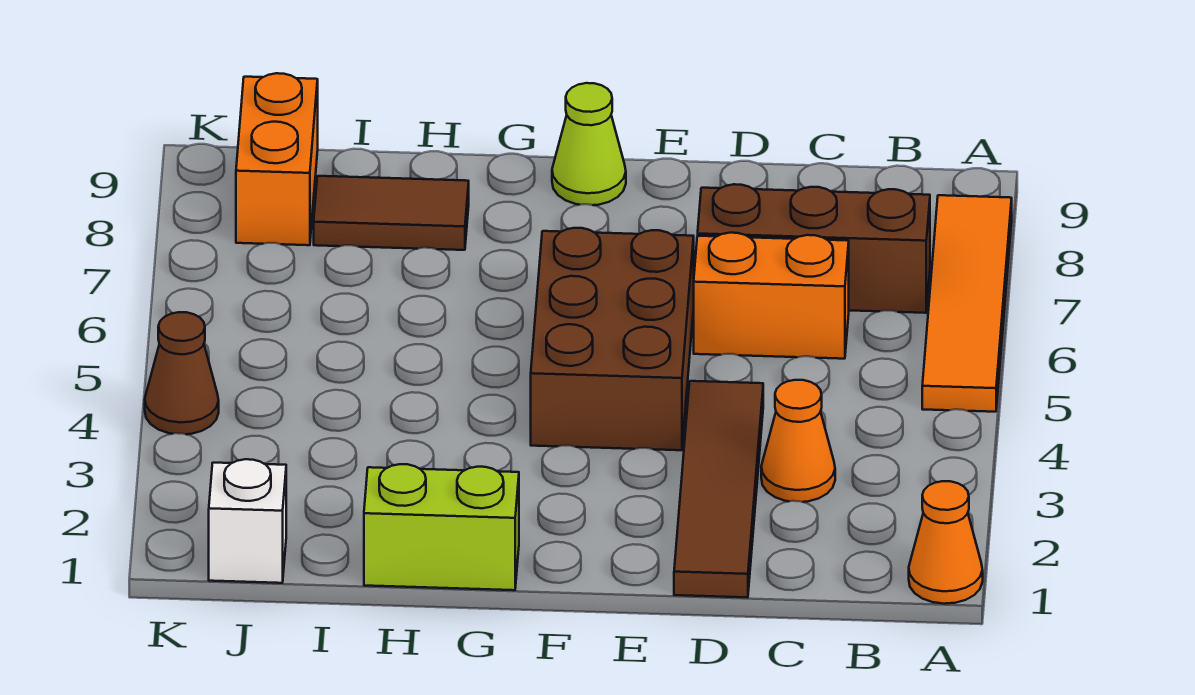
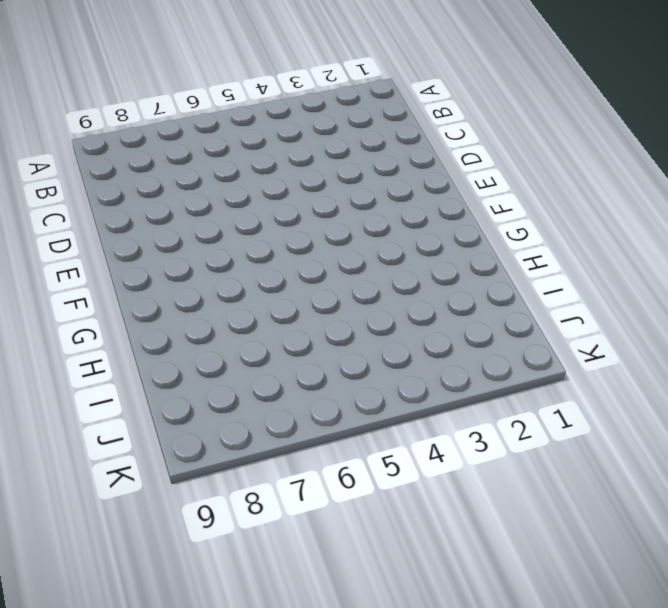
none -> orange 1x1 cone [909,481,983,604]
none -> orange 1x4 tile [922,195,1012,412]
none -> brown 1x3 brick [698,184,930,313]

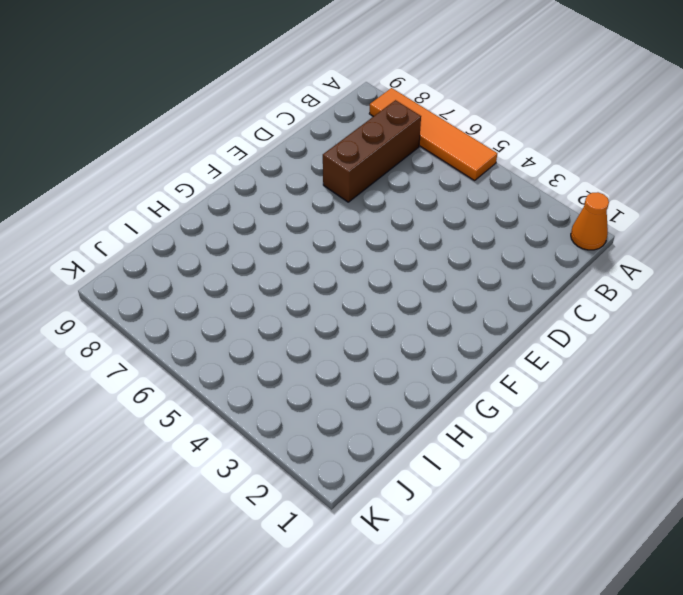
none -> orange 1x1 cone [761,380,835,502]
none -> orange 1x2 brick [694,233,849,359]
none -> brown 1x4 tile [674,381,763,598]

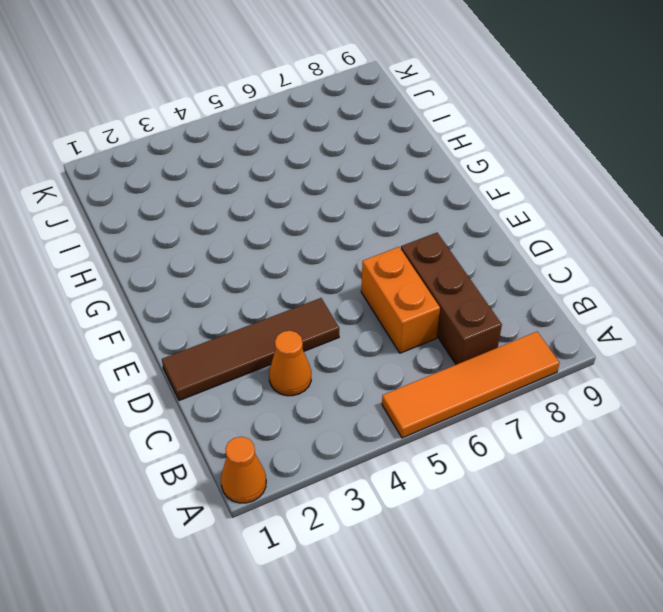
none -> brown 2x3 brick [531,228,694,450]
none -> lime 1x1 cone [552,83,626,205]
none -> lime 1x2 brick [364,464,519,590]

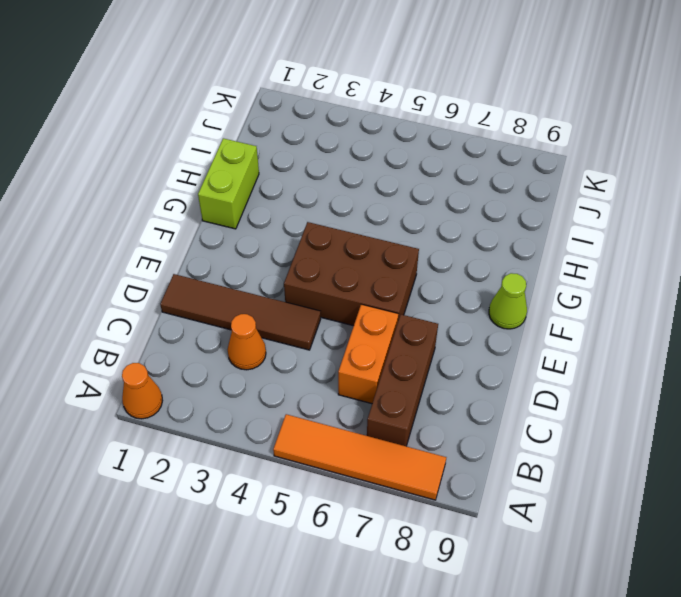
none -> brown 1x2 tile [314,176,469,250]
none -> white 1x1 brick [209,459,286,583]
none -> orange 1x2 brick [236,73,318,245]

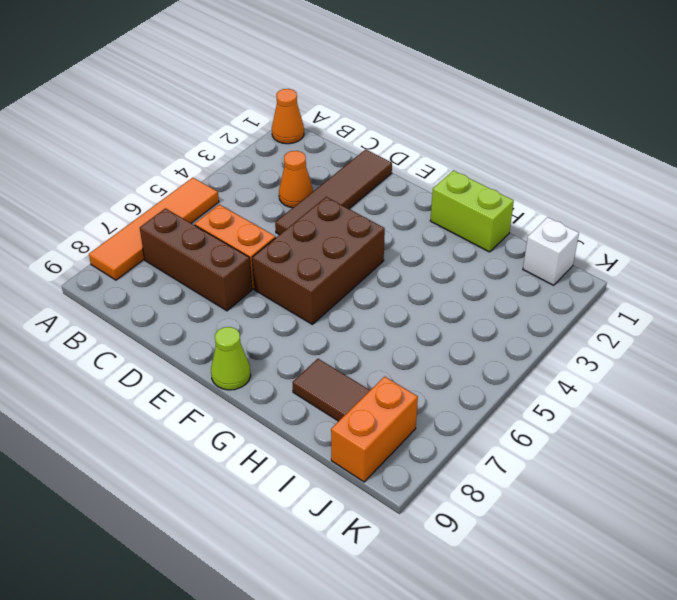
none -> brown 1x1 cone [145,312,219,434]

